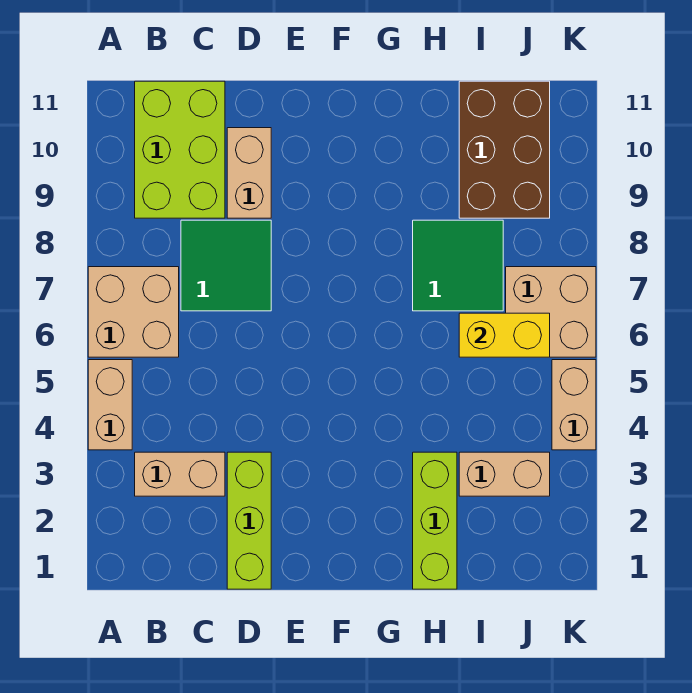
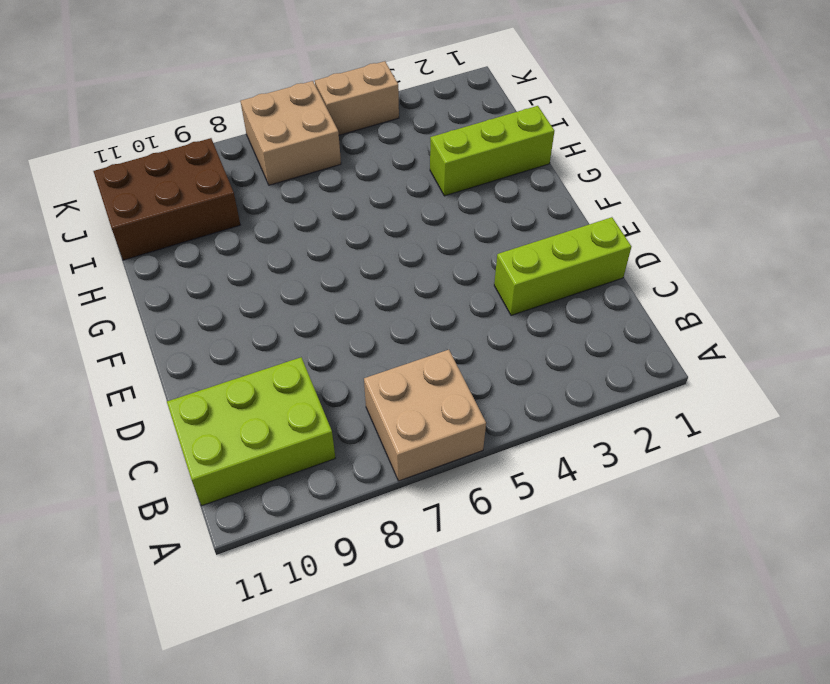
none -> tan 1x2 brick [88,360,132,450]
none -> tan 1x2 brick [135,452,225,496]
none -> green 2x2 tile [181,220,271,311]

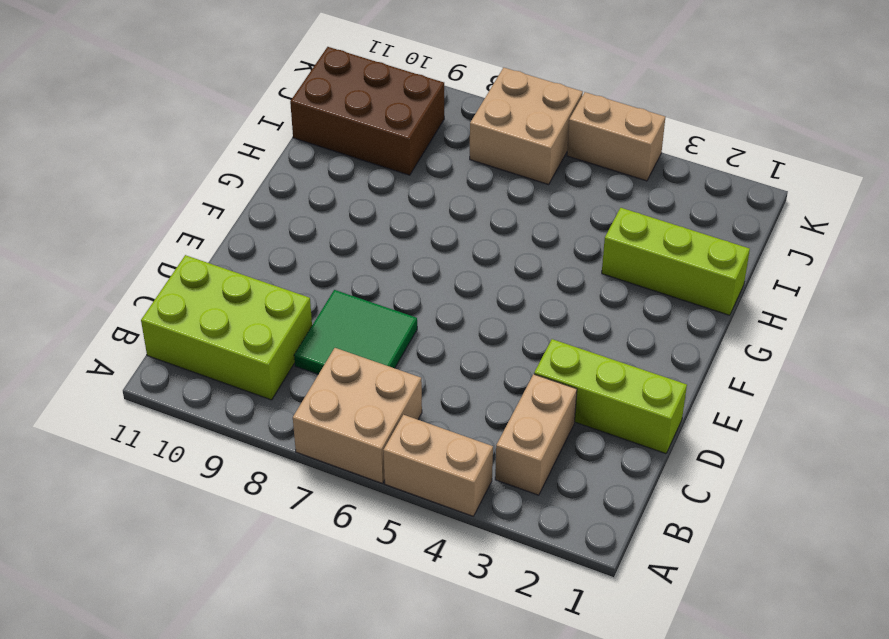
none -> tan 1x2 brick [227,128,271,218]
none -> green 2x2 tile [413,220,503,311]
none -> tan 1x2 brick [459,452,550,496]

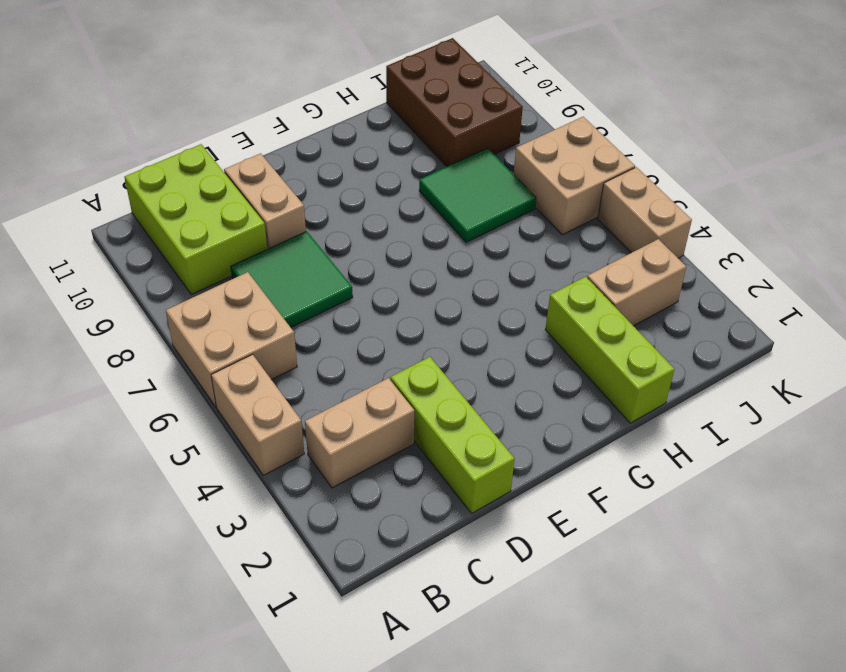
none -> yellow 1x2 brick [459,313,550,357]

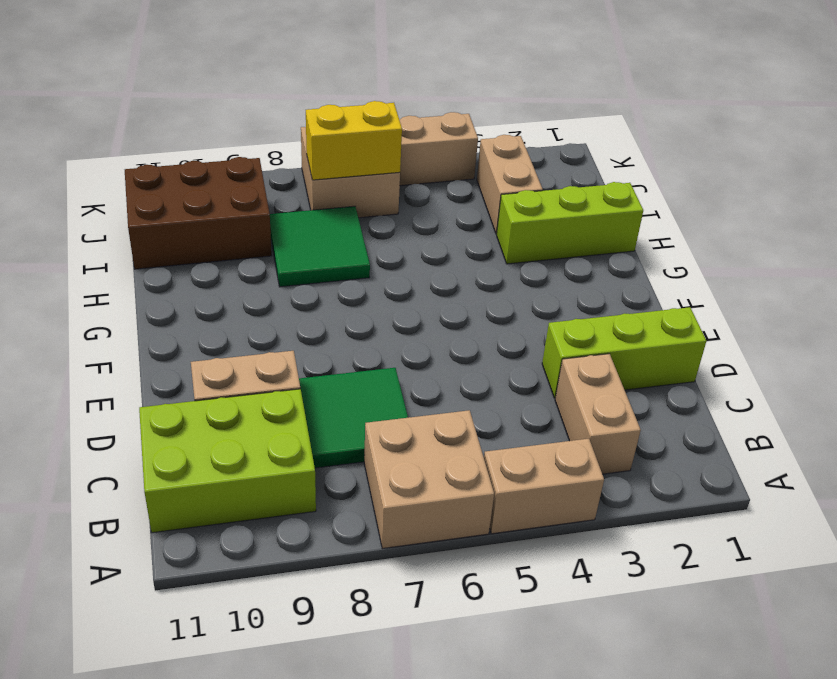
yellow 1x2 brick [306,101,402,180] -> yellow 1x2 brick turned to [459,313,550,357]

